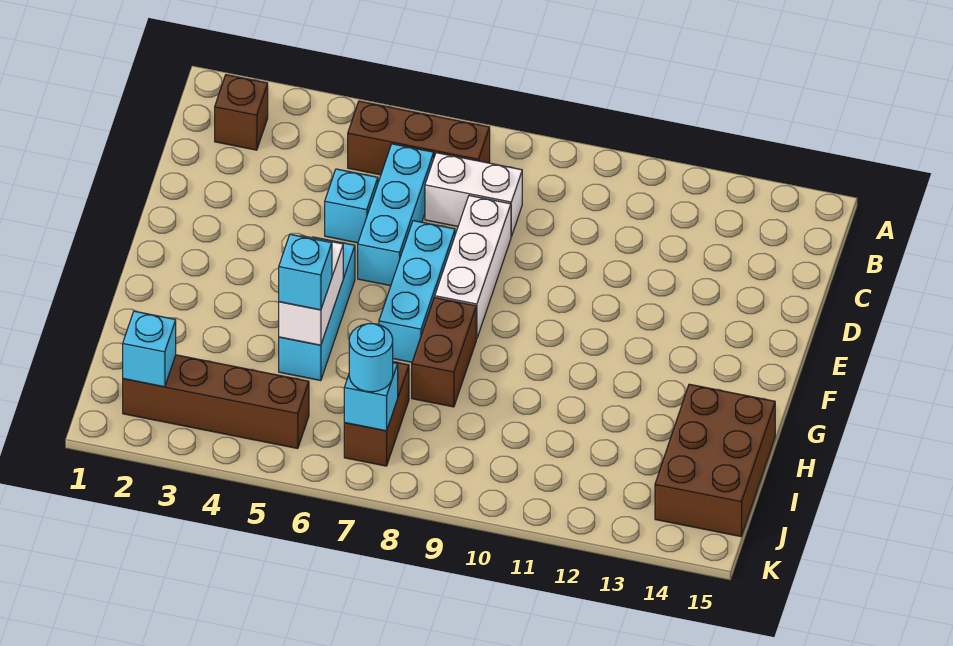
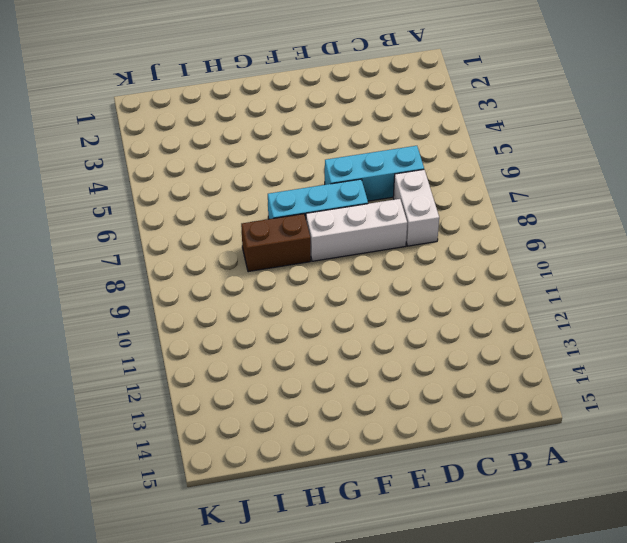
none -> brown 1x1 brick [215,75,268,150]
none -> brown 1x3 brick [348,101,490,175]
none -> cyan 1x1 brick [325,169,378,243]

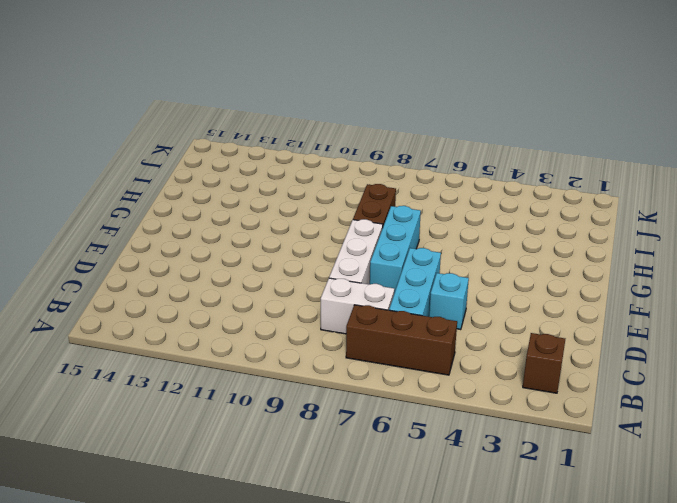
none -> cyan 1x3 brick [279,237,355,381]
none -> brown 2x3 brick [655,384,775,536]
none -> brown 1x2 brick [344,362,409,466]

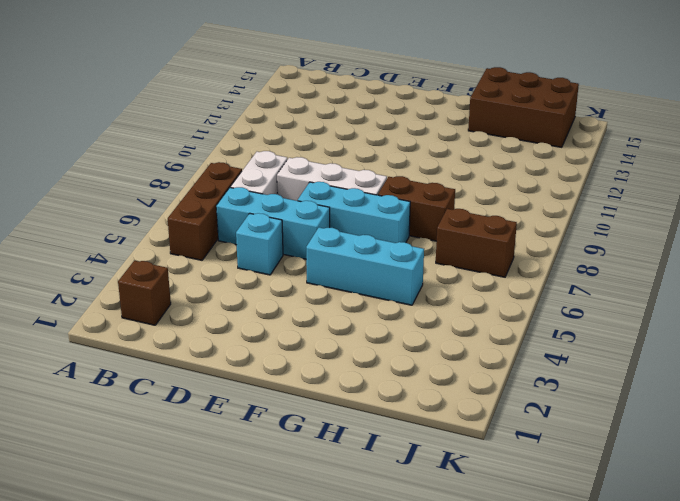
none -> brown 1x4 brick [123,355,309,449]
none -> white 1x2 brick [279,236,343,345]
none -> cyan 1x1 brick [123,311,176,387]

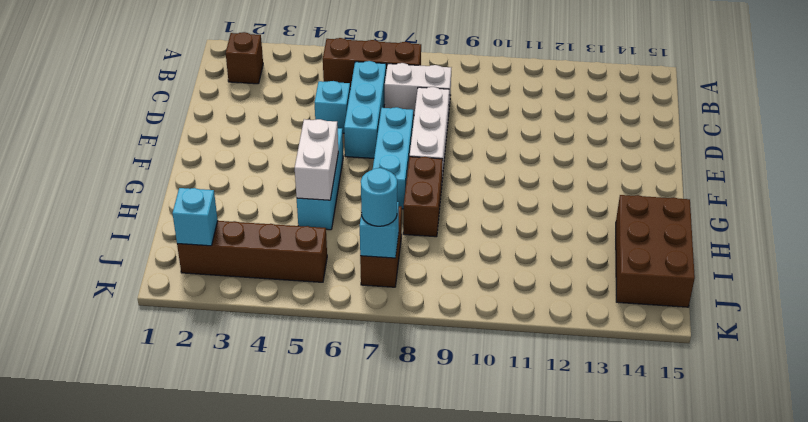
none -> cyan 1x1 brick [279,234,332,310]

